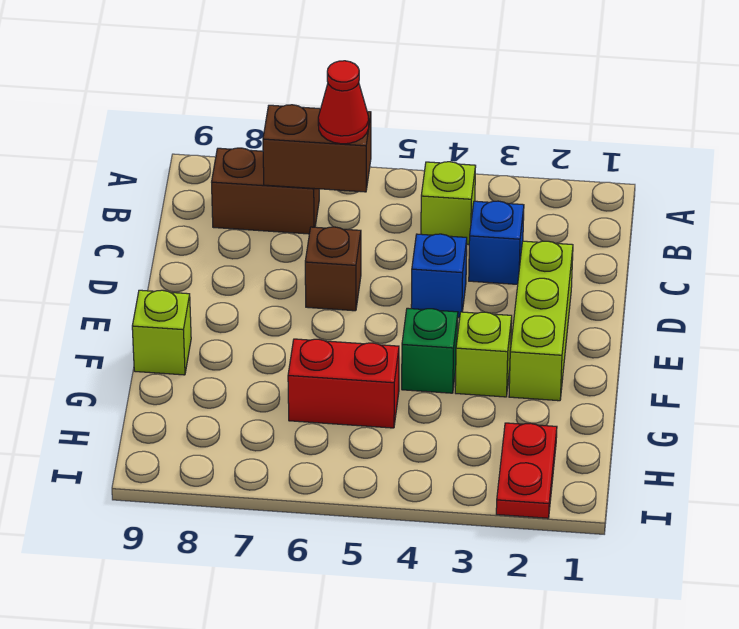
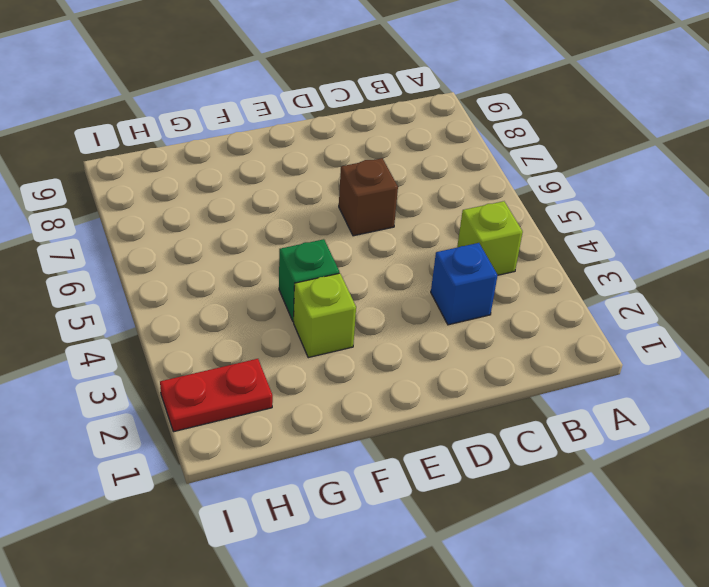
none -> brown 1x2 brick [212,148,319,234]
none -> lime 1x3 brick [509,241,573,401]
none -> blue 1x1 brick [411,234,467,318]

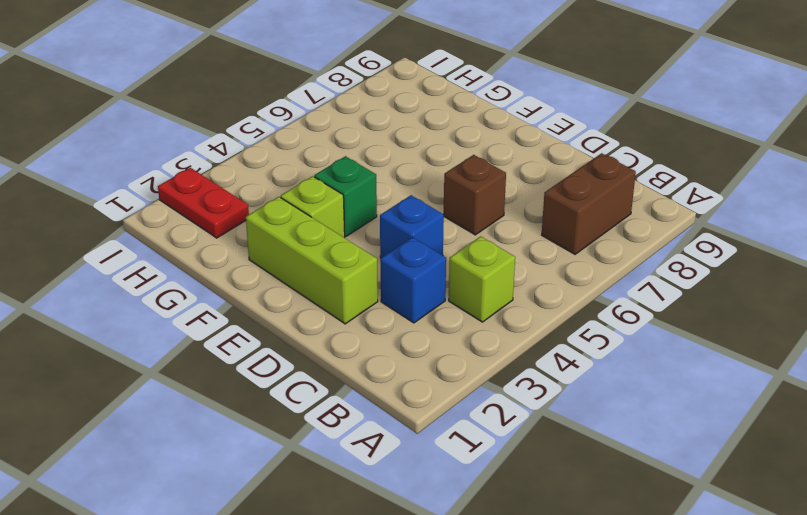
none -> lime 1x1 brick [132,290,191,375]
none -> red 1x2 brick [288,339,399,428]
none -> brown 1x2 brick [263,105,371,192]

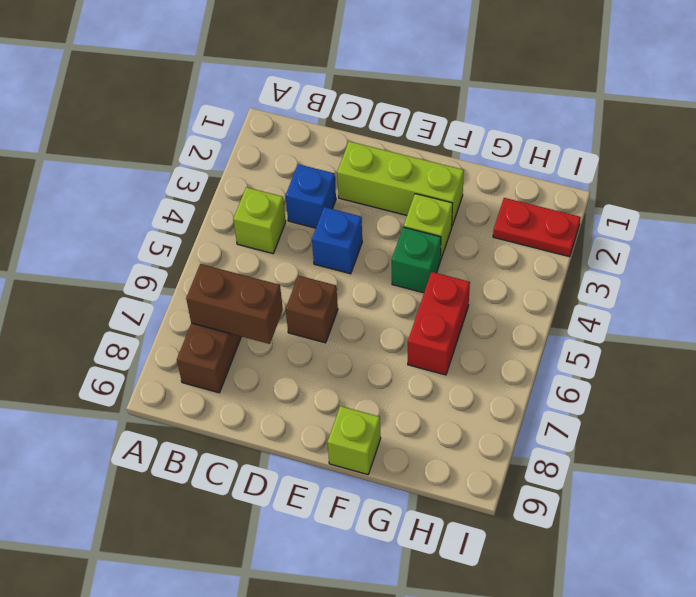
brown 1x2 brick [186,264,283,344] -> brown 1x2 brick turned to [263,105,371,192]
none -> red 1x1 cone [318,61,369,144]

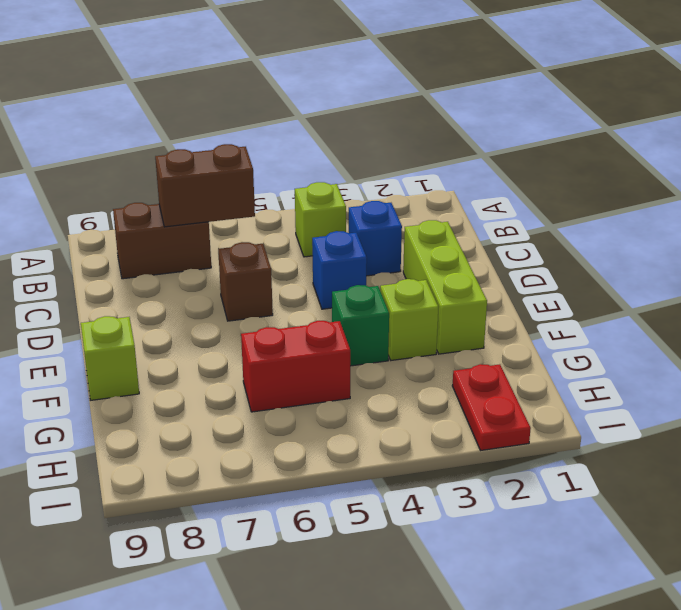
none -> red 1x1 cone [318,61,369,144]

